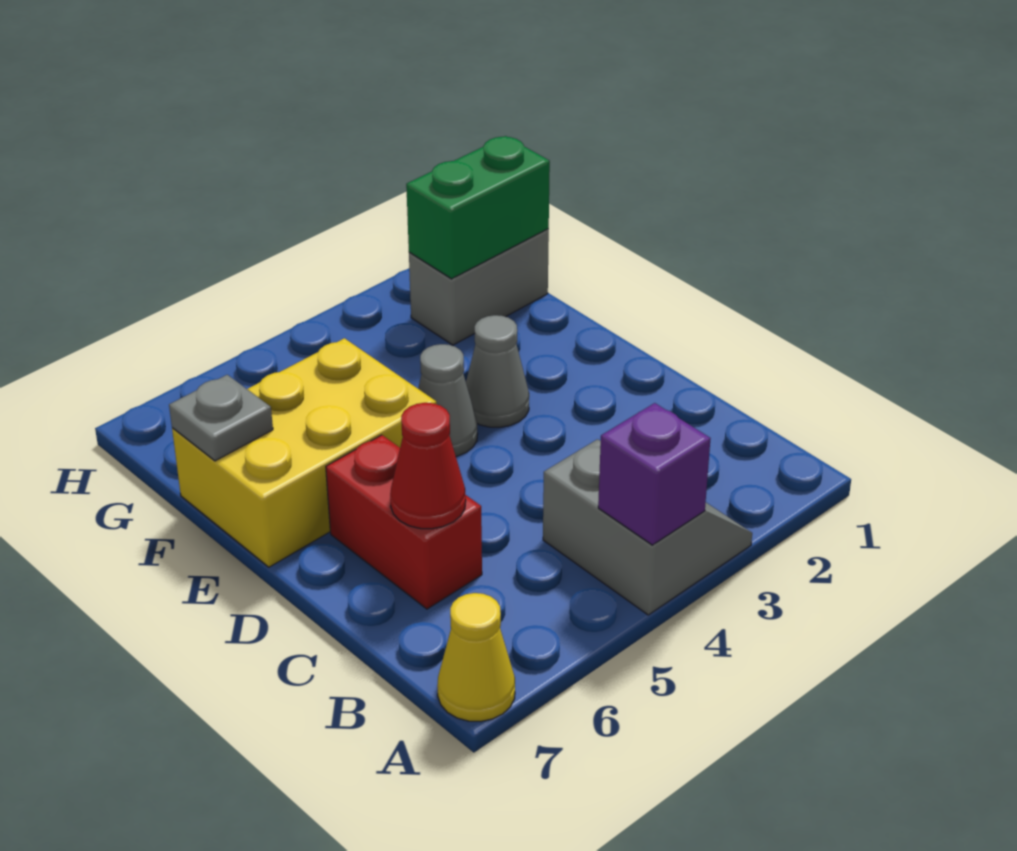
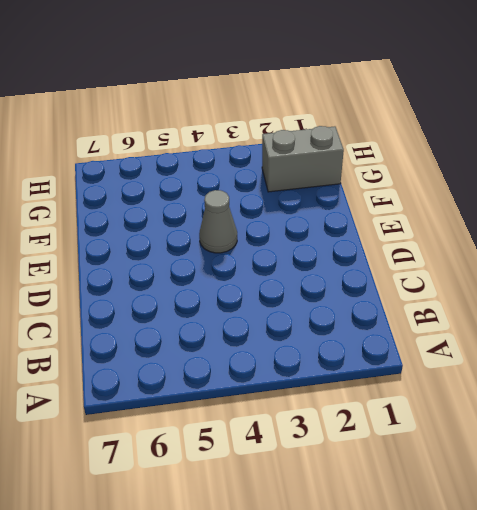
none -> grey 2x2 slope [543,439,752,615]
none -> yellow 1x1 cone [437,593,515,721]

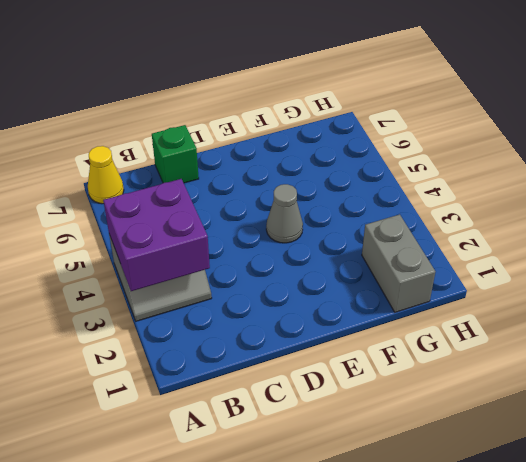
purple 2x2 brick [103,179,210,291] -> purple 1x1 brick [598,403,711,545]
green 1x1 brick [152,125,199,183] -> none
none -> red 1x2 brick [326,435,482,609]
none -> grey 1x1 cone [466,315,529,427]

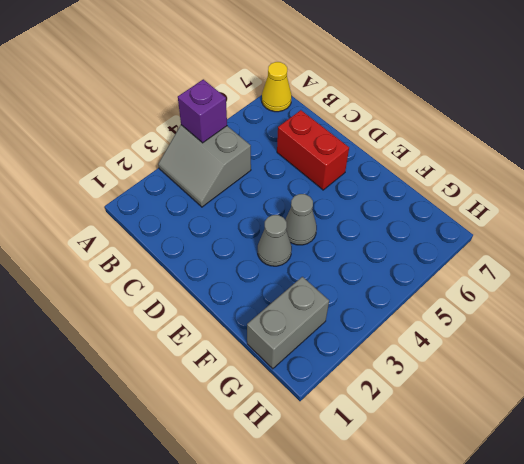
none -> yellow 2x3 brick [172,338,437,567]
none -> red 1x1 cone [390,403,466,529]

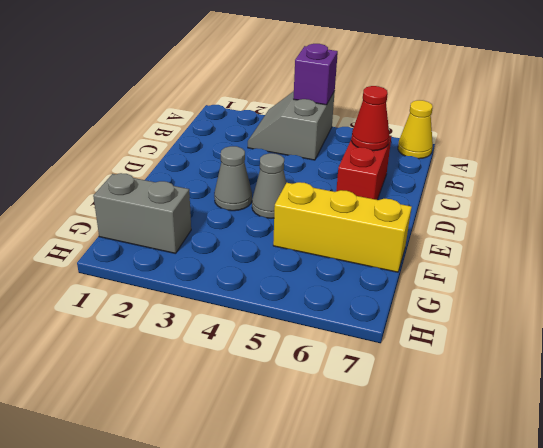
yellow 1x3 brick [273,182,412,272] -> yellow 2x3 brick [172,338,437,567]
none -> grey 1x1 plate [169,375,273,461]
none -> green 1x2 brick [406,136,550,279]

